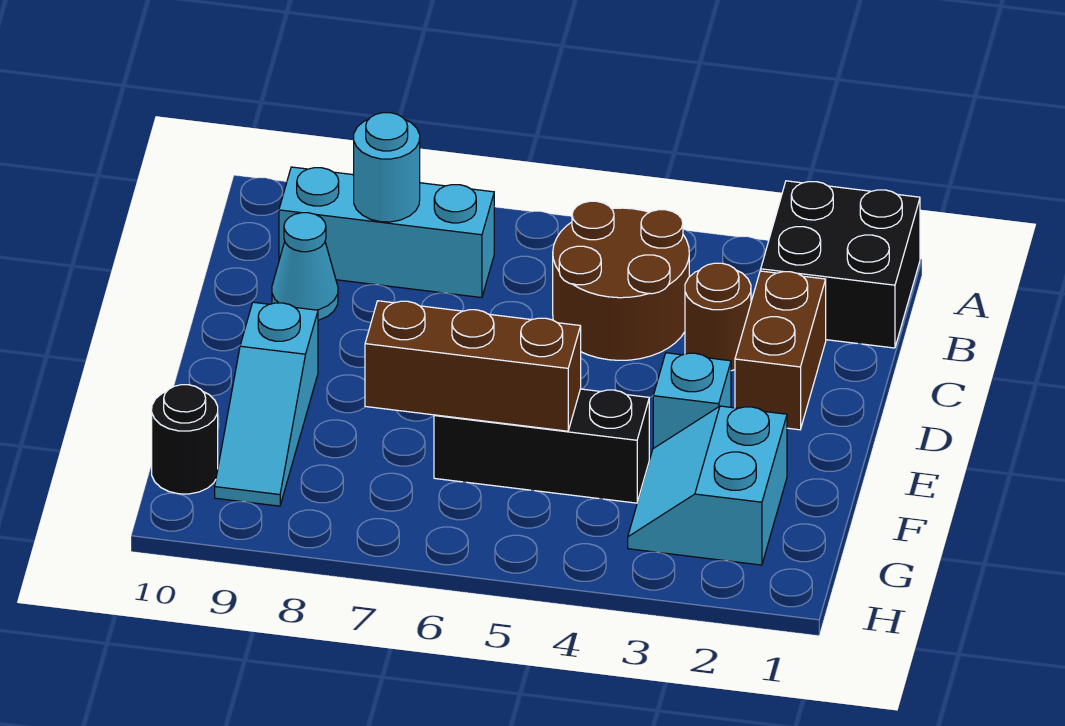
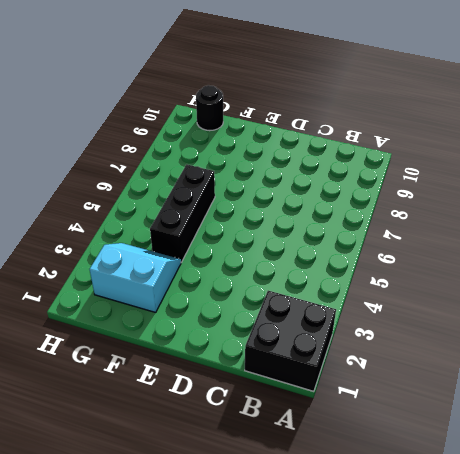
none -> brown 2x2 round brick [553,201,689,360]
none -> cyan 1x3 brick [279,167,494,298]
none -> brown 1x2 brick [735,271,826,430]

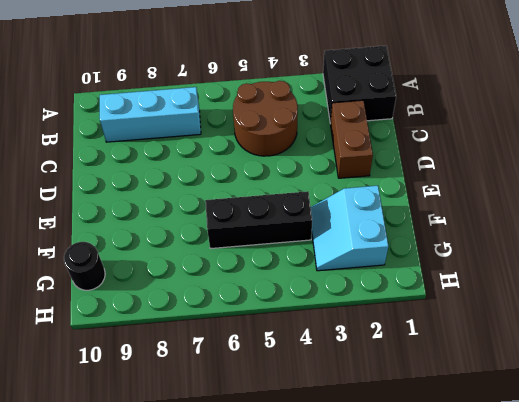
none -> brown 1x1 round brick [685,263,751,371]
none -> cyan 1x1 cone [272,213,338,320]
none -> cyan 1x1 brick [653,353,731,448]

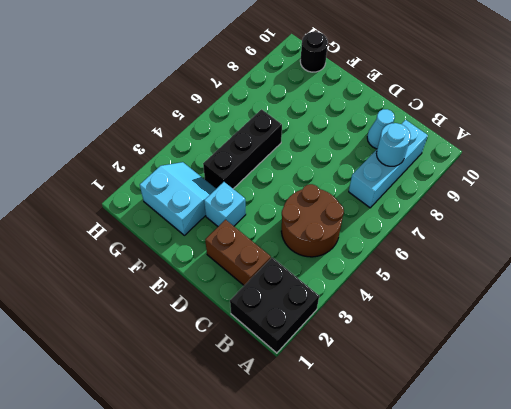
none -> brown 1x1 round brick [685,263,751,371]
none -> cyan 1x3 slope [215,302,318,506]
none -> brown 1x3 brick [365,301,581,431]

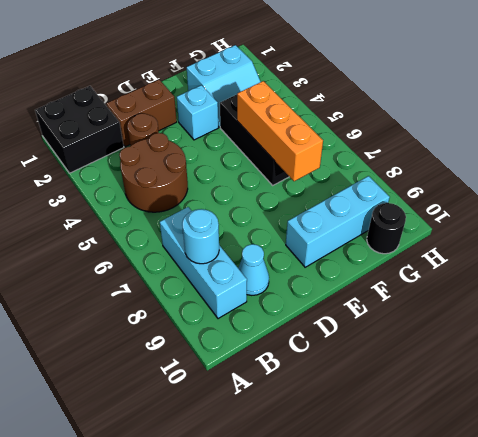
cyan 1x3 brick [286,176,390,267] -> cyan 1x3 slope [215,302,318,506]
orange 1x3 brick [237,81,323,181] -> brown 1x3 brick [365,301,581,431]

